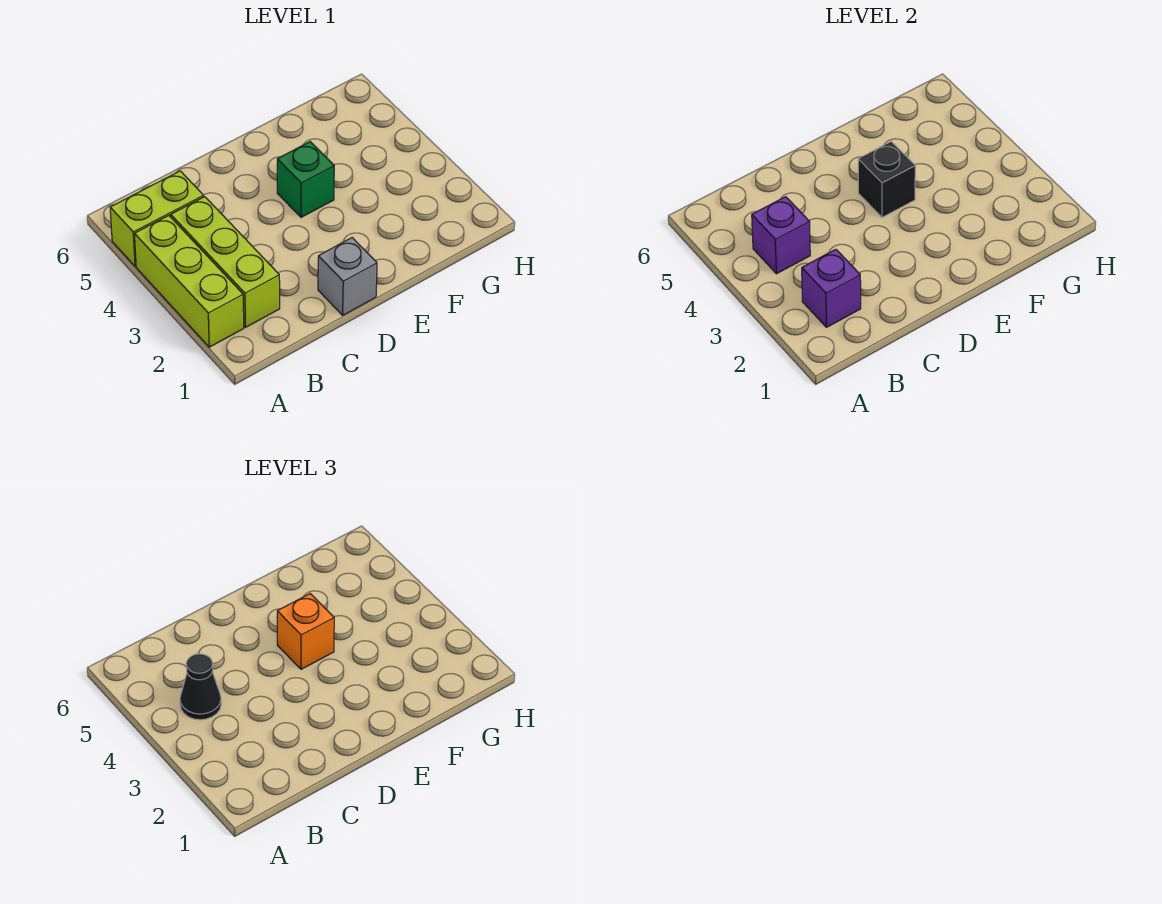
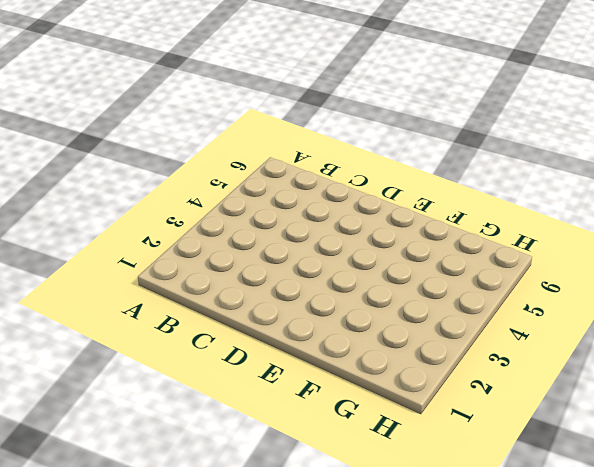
none -> lime 1x3 brick [134,215,244,347]
none -> lime 1x2 brick [110,171,204,266]

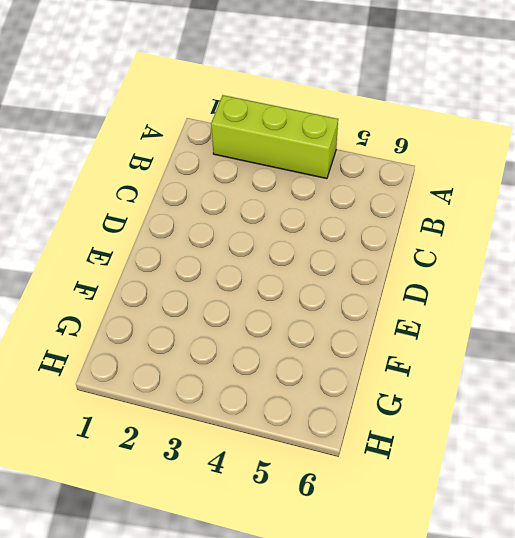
none -> lime 1x2 brick [110,171,204,266]
none -> lime 1x3 brick [171,197,280,327]

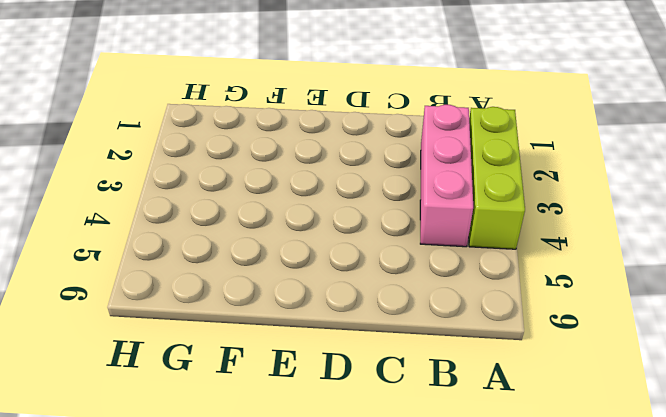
pink 1x3 brick [420,105,473,247] -> lime 1x3 brick [171,197,280,327]
none -> lime 1x2 brick [110,171,204,266]
none -> grey 1x1 brick [318,238,377,315]

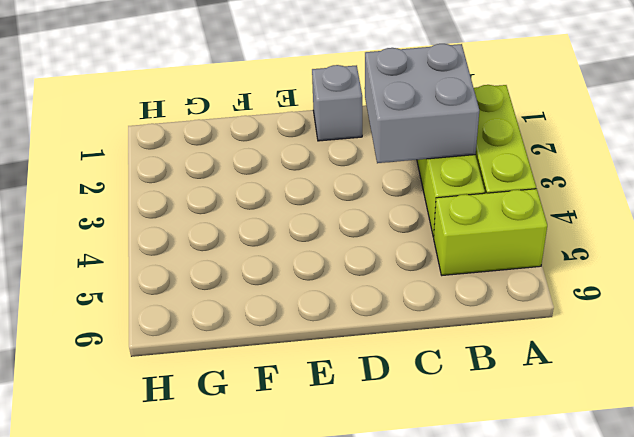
grey 2x2 brick [365,44,479,163] -> purple 1x1 brick [802,249,861,327]
none -> green 1x1 brick [277,142,334,217]
none -> purple 1x1 brick [752,197,810,274]

